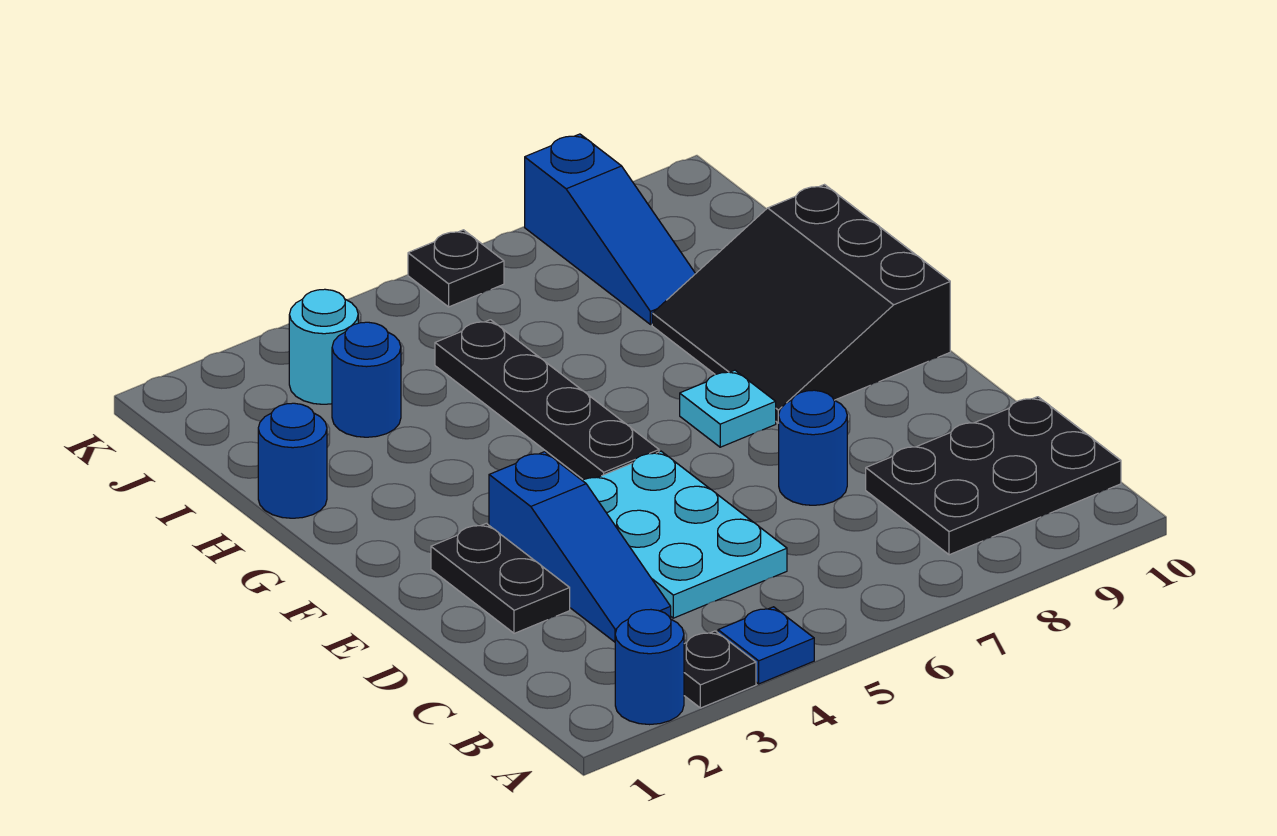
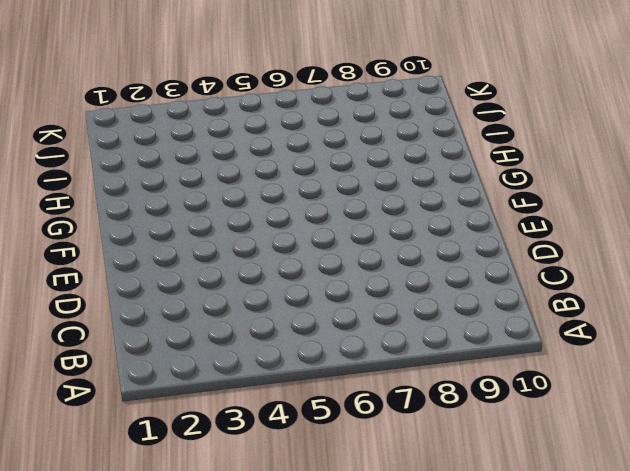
none -> blue 1x1 round brick [615,610,684,725]
none -> black 1x1 plate [684,631,756,708]
none -> blue 1x1 plate [718,607,814,684]

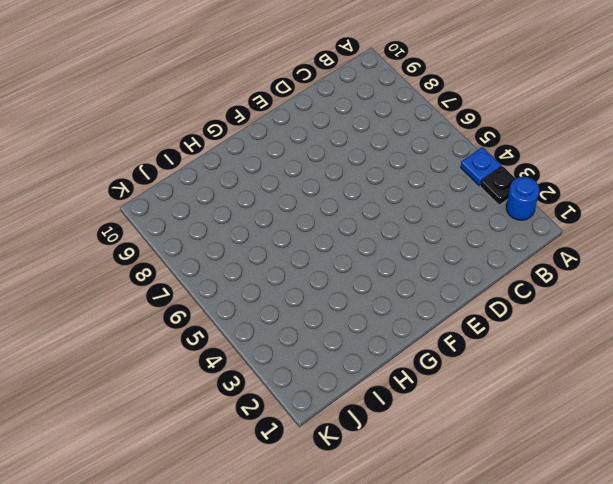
none -> black 2x3 plate [866,397,1121,555]
none -> blue 1x3 slope [489,452,671,642]
none -> cyan 2x3 plate [582,451,787,618]

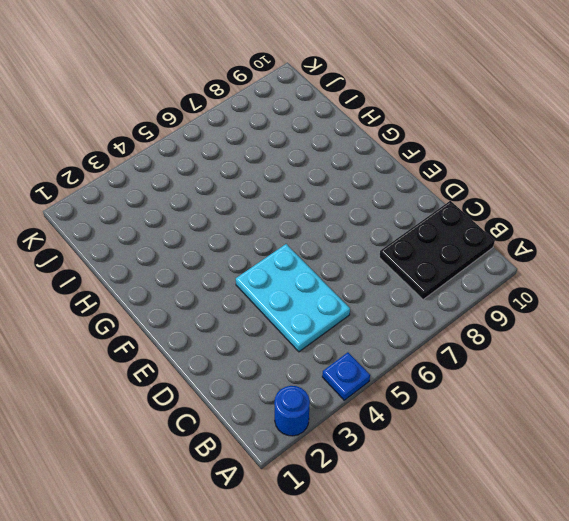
none -> black 1x1 plate [684,631,756,708]
none -> blue 1x3 slope [489,452,671,642]
none -> black 1x2 plate [431,523,570,633]

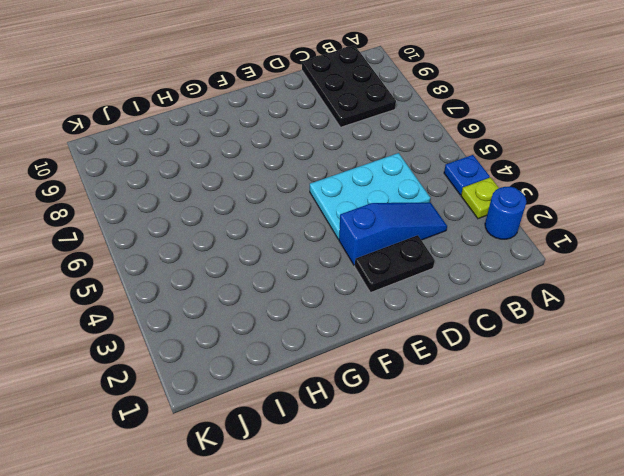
lime 1x1 plate [461,177,499,219] -> black 1x1 plate [684,631,756,708]
none -> blue 1x1 round brick [779,390,847,505]
none -> black 1x4 plate [435,320,659,480]
none -> cyan 1x1 plate [680,370,776,447]

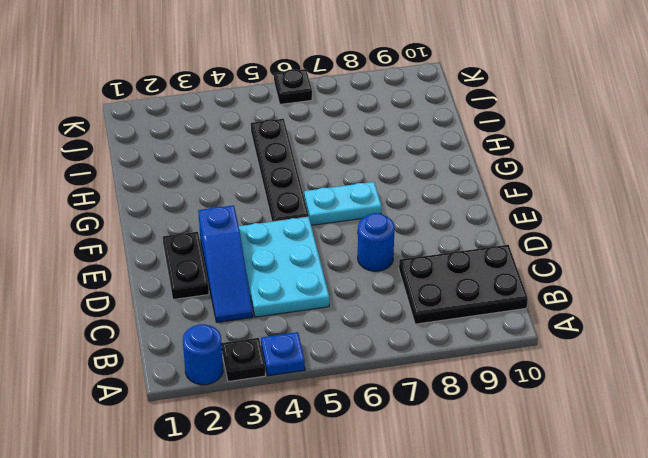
cyan 1x2 plate [304,182,382,225] -> cyan 1x1 plate [680,370,776,447]
none -> black 3x3 slope [652,185,950,423]
none -> blue 1x1 round brick [258,403,327,518]
none -> blue 1x1 round brick [332,322,401,437]

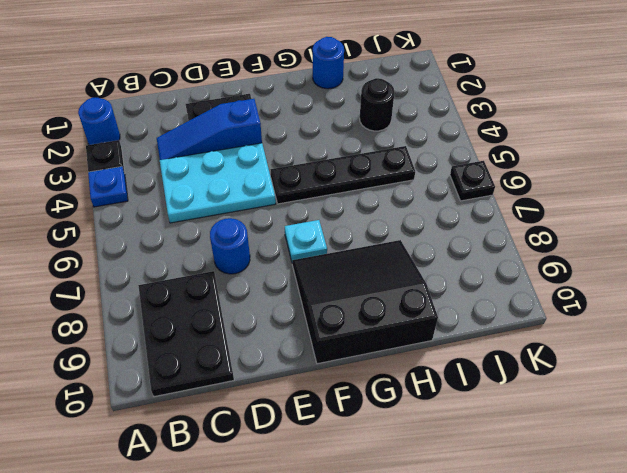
black 1x1 round brick [360,78,394,131] -> blue 1x1 round brick [332,322,401,437]
none -> blue 1x3 slope [525,134,695,325]
none -> cyan 1x1 round brick [289,289,358,404]

